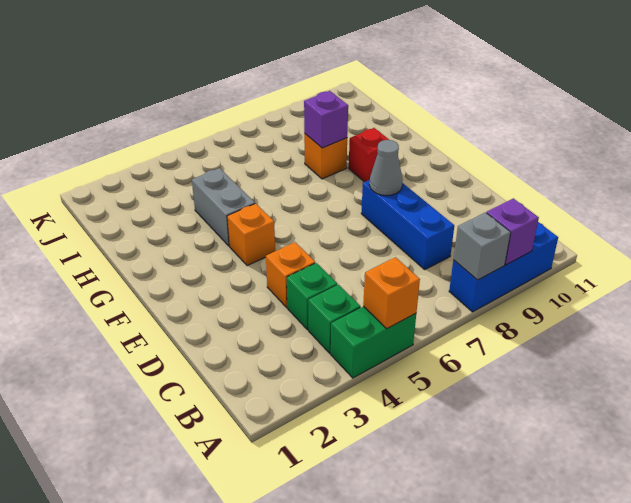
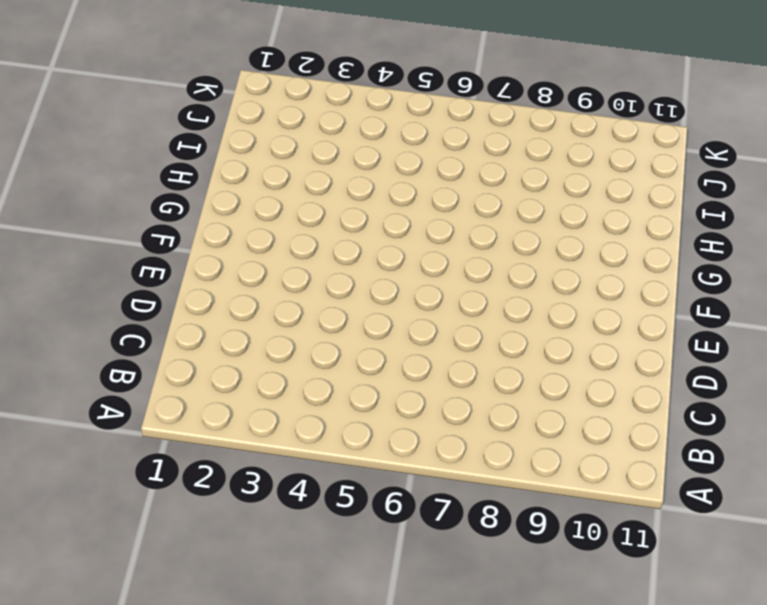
none -> green 1x2 brick [331,306,416,378]
none -> blue 1x3 brick [449,222,558,312]
none -> green 1x1 brick [308,284,361,353]

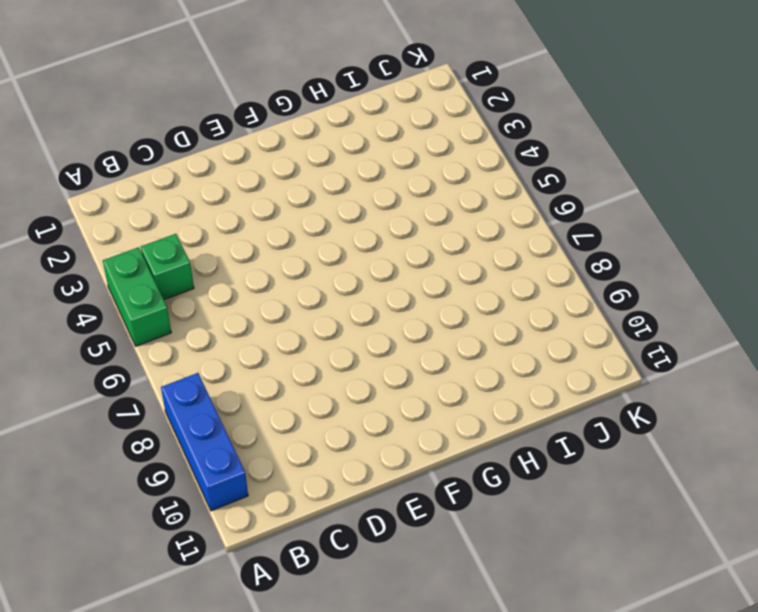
none -> green 1x1 brick [287,263,337,330]
none -> blue 1x3 brick [361,180,454,269]
none -> orange 1x1 brick [266,242,315,307]

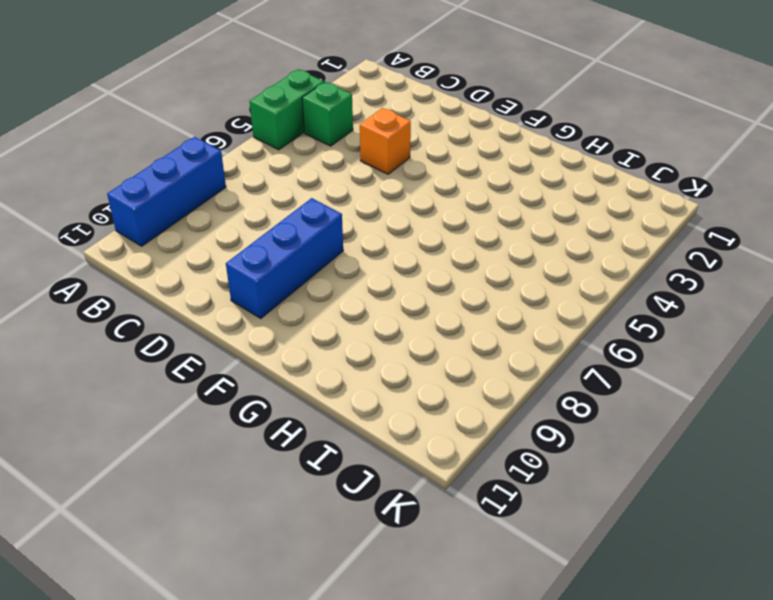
blue 1x3 brick [226,198,343,318] -> blue 1x3 brick turned to [361,180,454,269]
none -> green 1x1 brick [287,263,337,330]
none -> orange 1x1 brick [227,203,275,266]
none -> grey 1x2 brick [192,168,255,246]

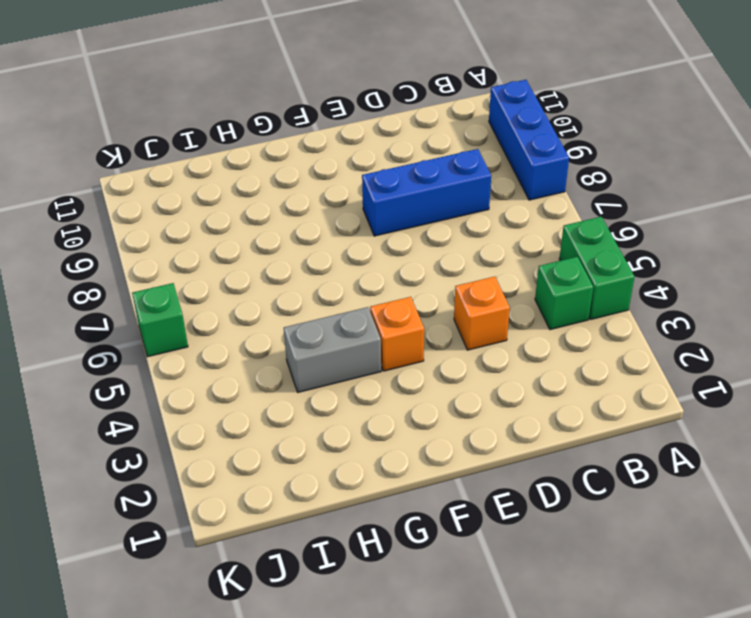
green 1x1 brick [132,283,188,357] -> green 1x1 brick moved to [287,263,337,330]
none -> red 1x1 brick [349,128,389,182]
none -> orange 1x1 brick [304,134,347,179]
none -> orange 1x1 brick [363,257,420,329]

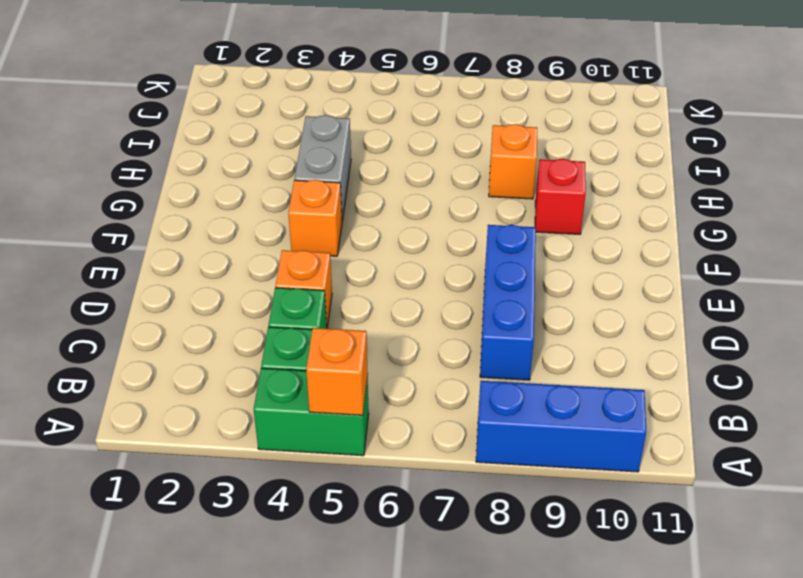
none -> grey 1x1 brick [453,212,511,280]
none -> purple 1x1 brick [487,198,539,265]
none -> grey 1x1 cone [369,140,403,196]

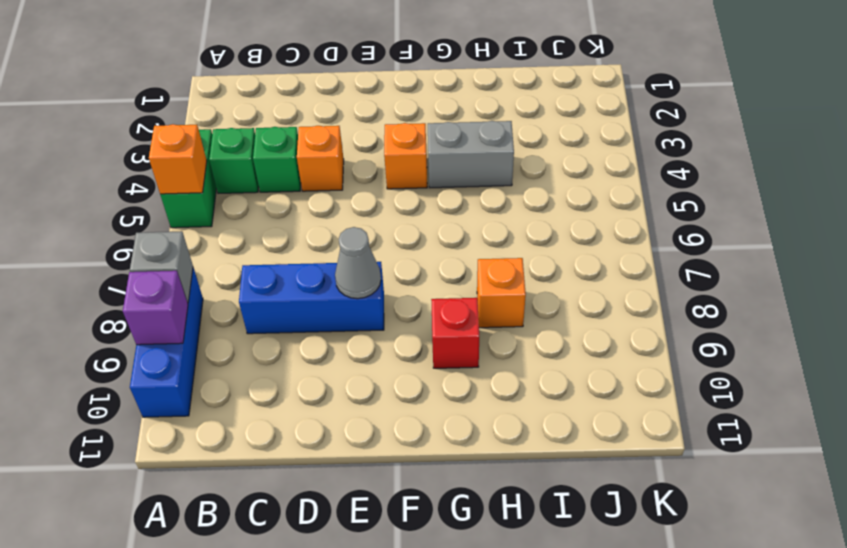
none -> purple 1x1 brick [304,91,348,148]

